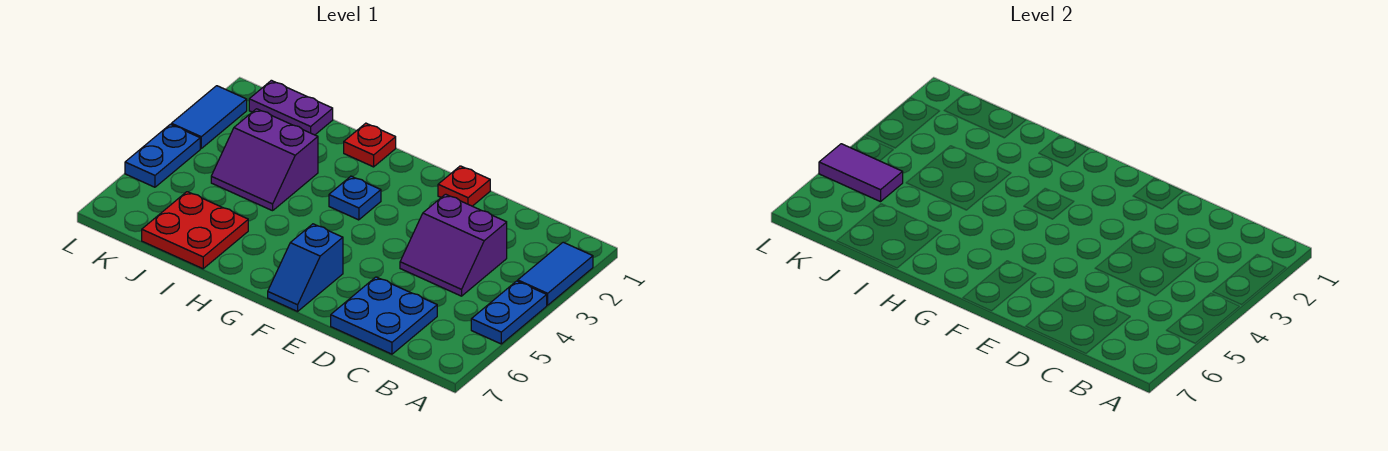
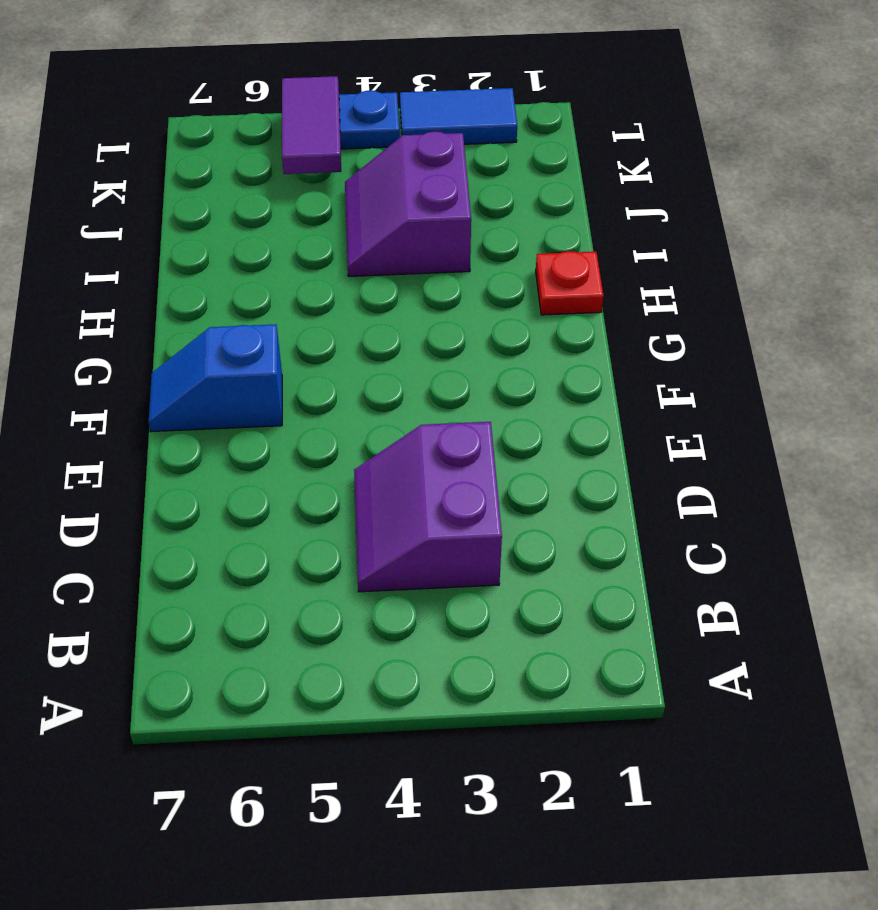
none -> blue 1x2 tile [518,242,593,305]
none -> blue 1x2 plate [471,281,547,344]
none -> blue 2x2 plate [331,277,437,354]

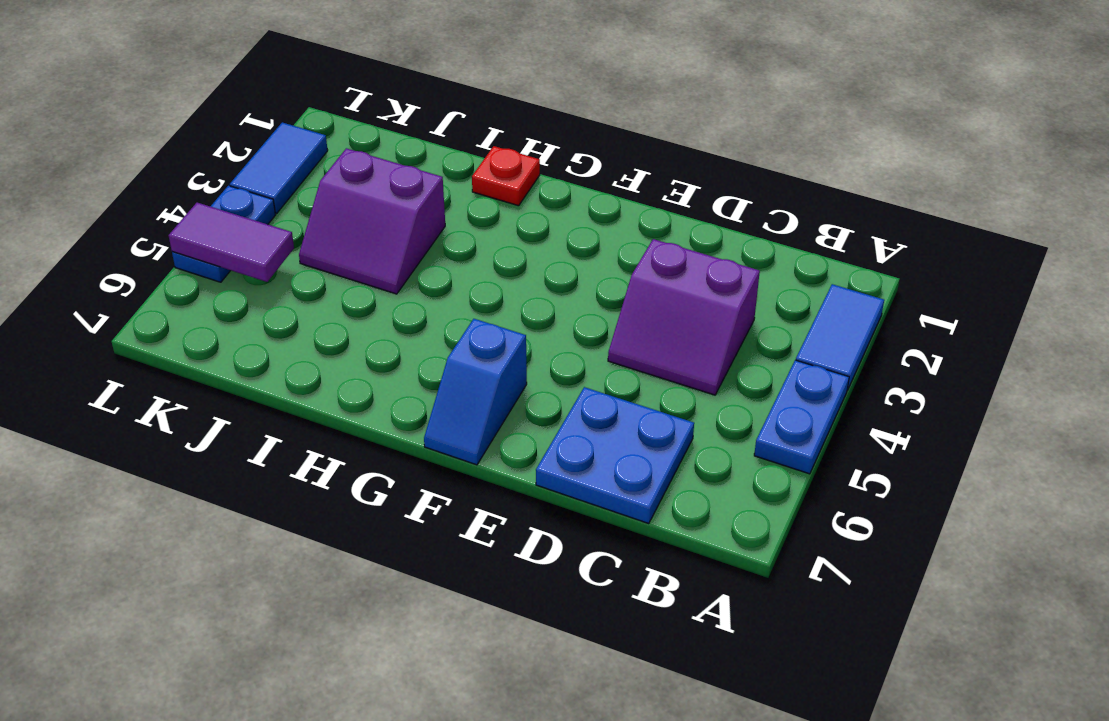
none -> red 1x1 plate [438,166,490,206]
none -> blue 1x1 plate [329,176,381,220]
none -> red 2x2 plate [142,192,248,269]

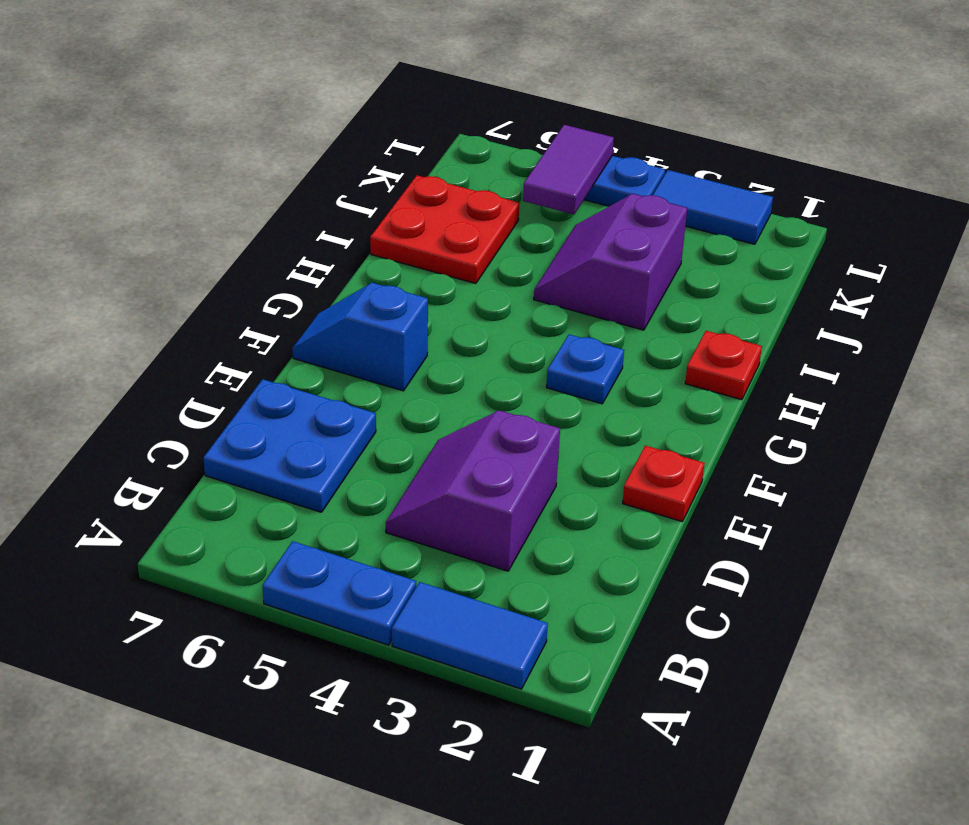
none -> purple 1x2 plate [249,80,333,135]

